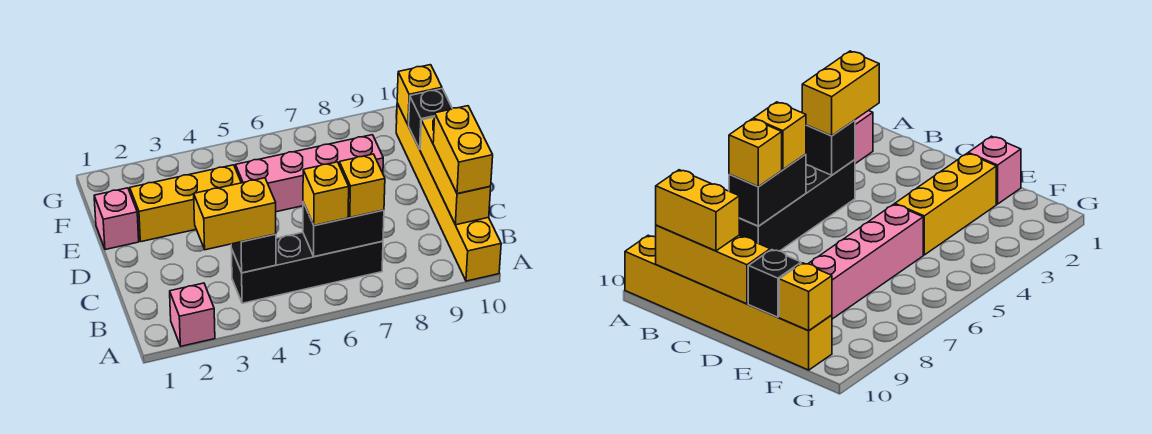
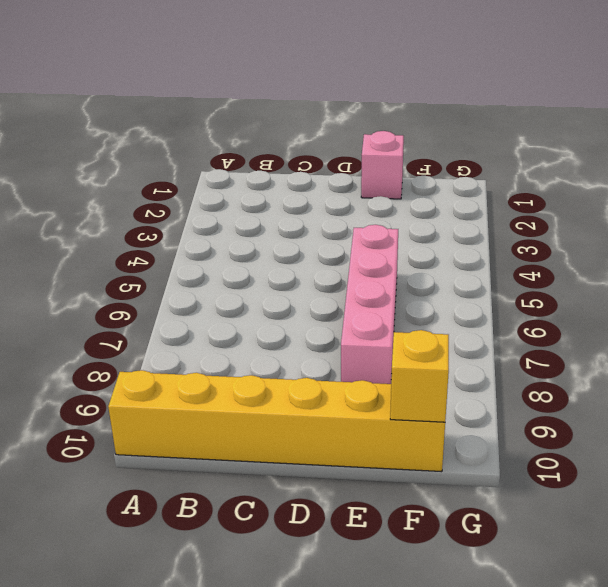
none -> pink 1x1 brick [170,283,215,346]
none -> black 1x4 brick [232,232,383,303]
none -> yellow 1x3 brick [130,165,241,242]

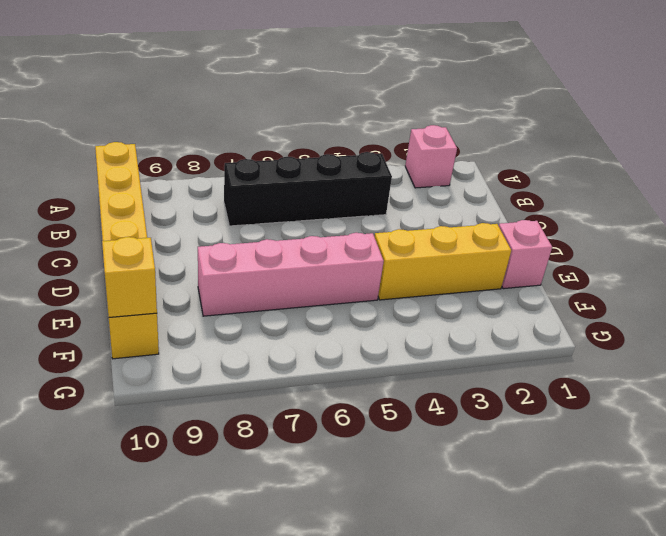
none -> black 1x1 brick [231,234,276,273]
none -> black 1x2 brick [303,202,384,257]
none -> yellow 1x3 brick [420,117,491,225]

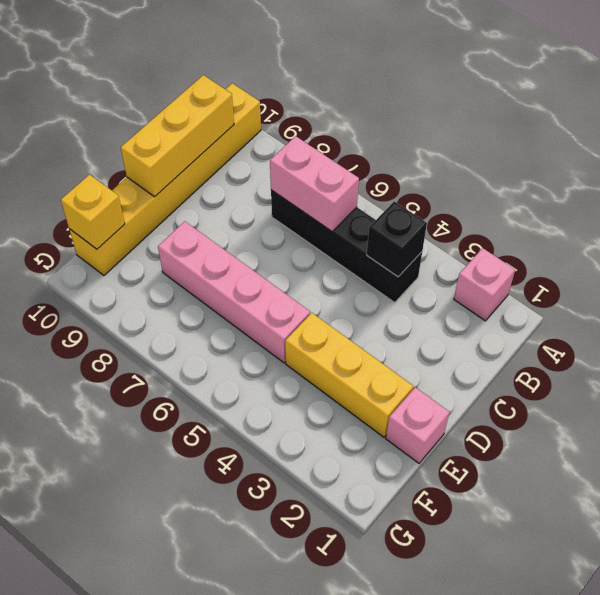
pink 1x2 brick [270,136,359,231] -> black 1x2 brick [303,202,384,257]
none -> black 1x1 brick [409,89,452,149]
none -> yellow 1x2 brick [194,178,276,250]
none -> yellow 1x1 brick [303,162,349,226]

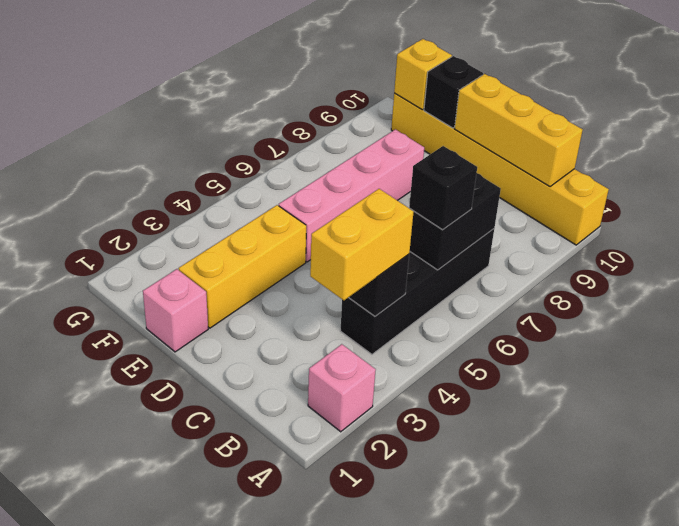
black 1x1 brick [409,146,477,230] -> yellow 1x1 brick [303,162,349,226]
none -> yellow 1x1 brick [339,154,385,218]
none -> yellow 1x2 brick [433,106,493,194]

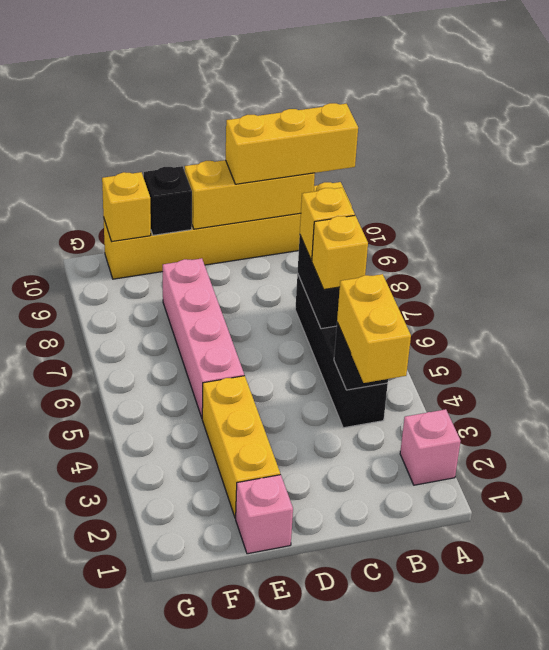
yellow 1x3 brick [225,103,358,184] -> yellow 1x2 brick [433,106,493,194]

